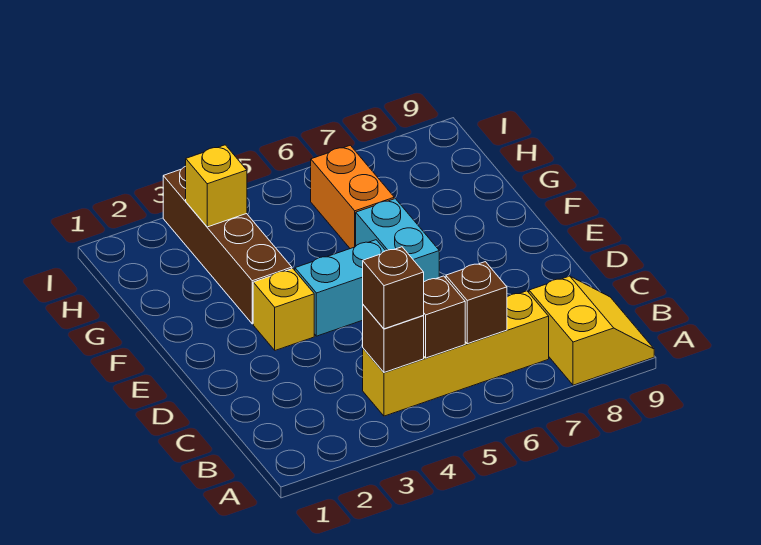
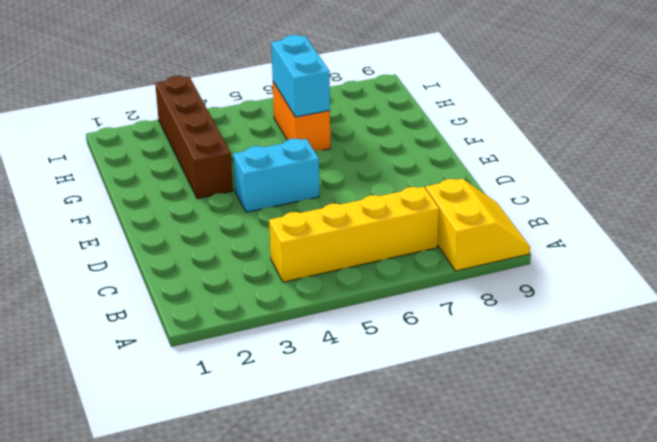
cyan 1x2 brick [271,35,330,117] -> cyan 1x2 brick moved to [356,199,439,282]
none -> yellow 1x1 brick [253,269,314,350]
none -> brown 1x1 brick [363,305,424,372]
none -> brown 1x1 brick [423,276,465,358]

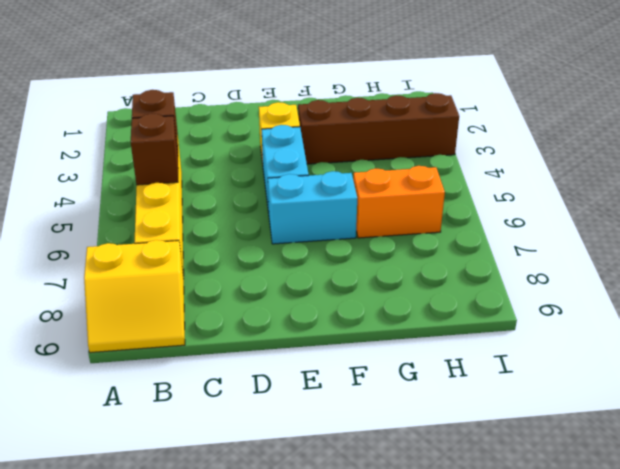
none -> brown 1x1 brick [446,262,507,344]
none -> yellow 1x1 brick [186,145,247,227]
none -> brown 1x1 brick [363,247,424,329]

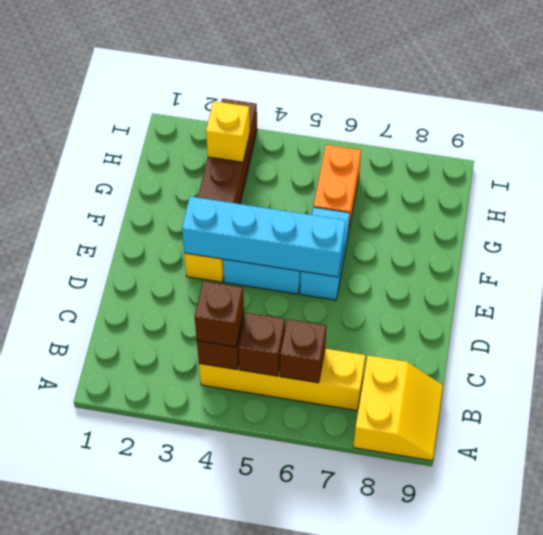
cyan 1x4 brick [182,197,346,277] -> none

